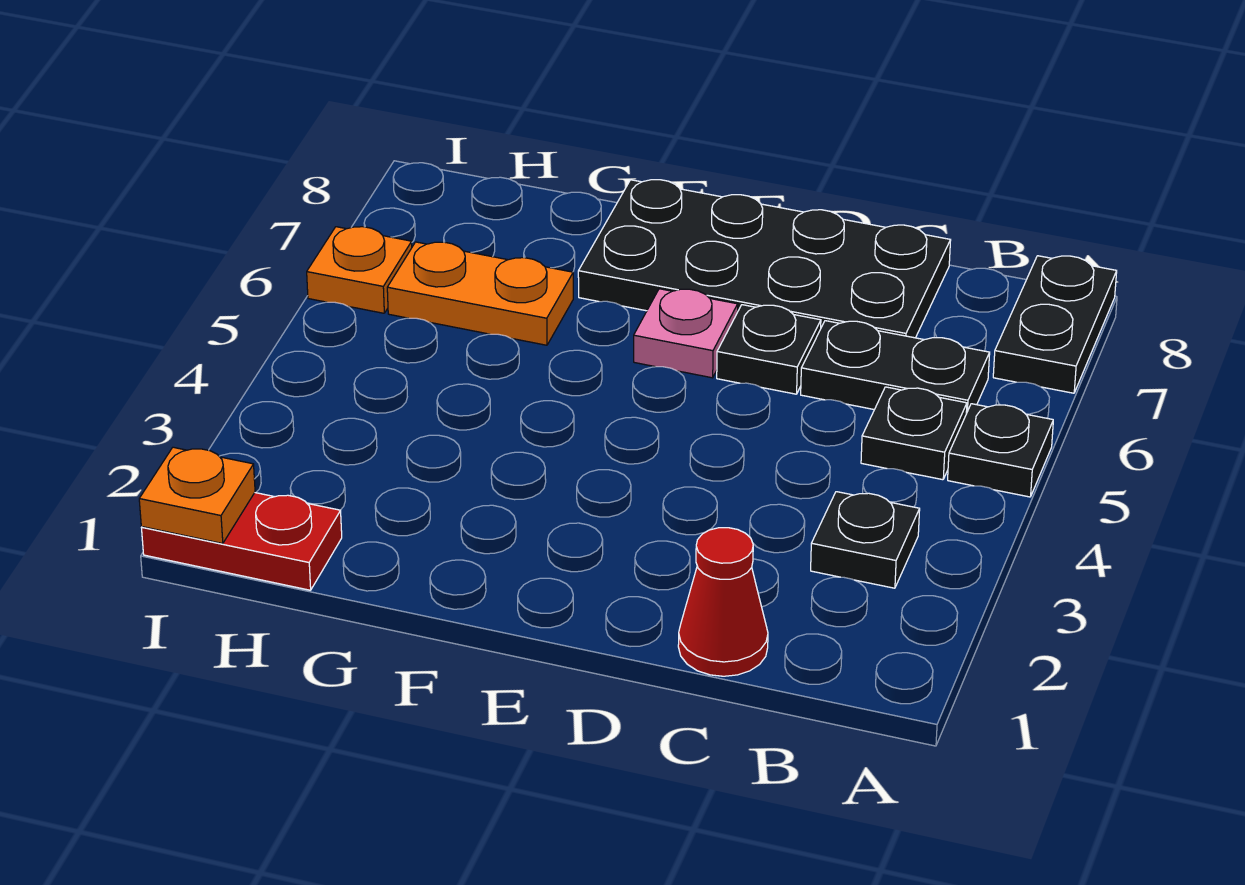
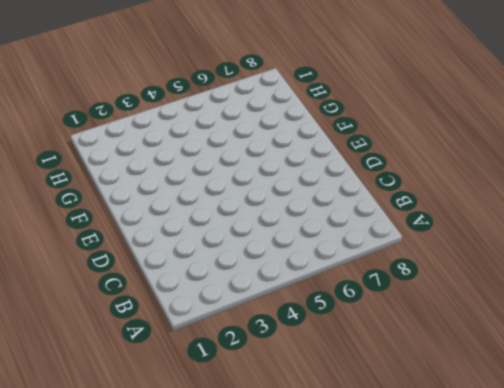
none -> black 1x1 plate [948,404,1053,497]
none -> black 1x2 plate [993,256,1117,393]
none -> black 1x1 plate [811,492,920,588]

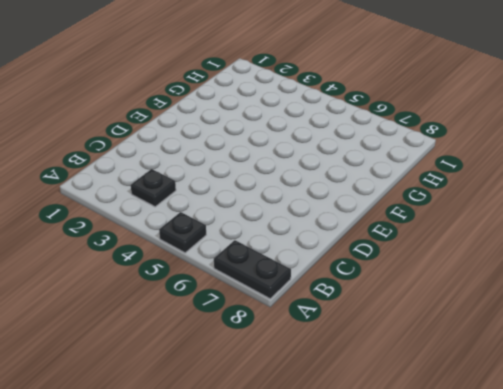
none -> black 1x1 plate [861,387,967,480]
none -> black 1x2 plate [801,321,990,414]
none -> red 1x1 cone [678,528,768,676]

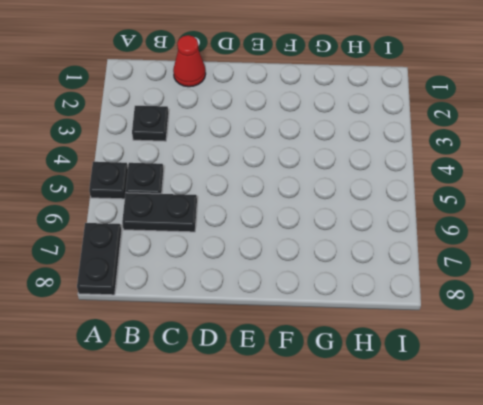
none -> black 2x4 plate [578,180,951,338]
none -> black 1x1 plate [717,305,821,394]
none -> pink 1x1 plate [634,289,738,378]

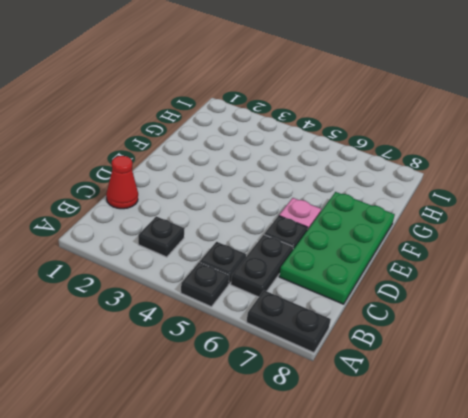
green 2x4 plate [279,192,395,304] -> black 2x4 plate [578,180,951,338]
none -> orange 1x2 plate [387,242,573,345]
none -> red 1x2 plate [141,493,342,590]
none -> orange 1x1 plate [307,227,412,313]

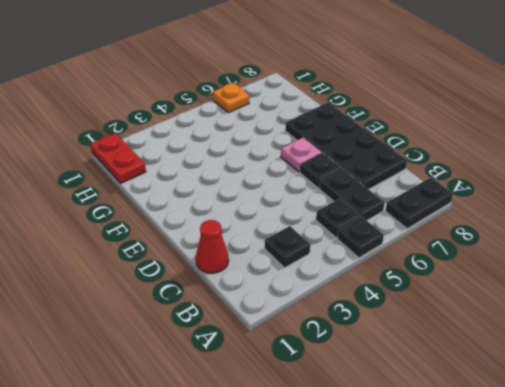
none -> orange 1x2 plate [387,242,573,345]
none -> orange 1x1 plate [139,447,255,544]

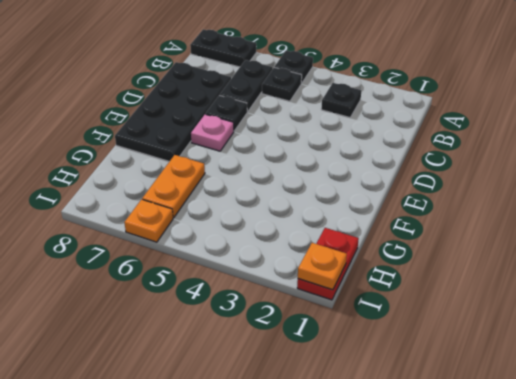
none -> red 1x1 cone [678,528,768,676]

